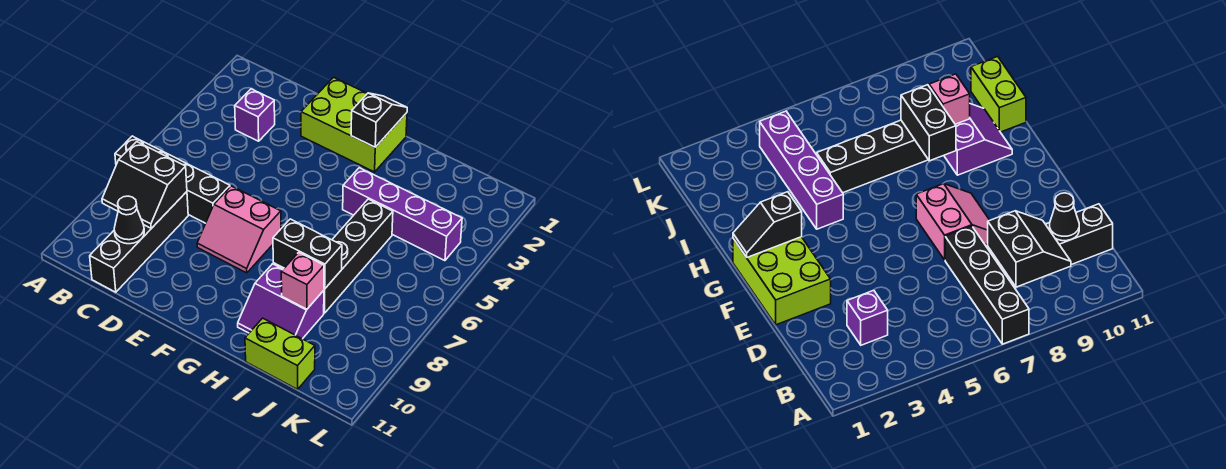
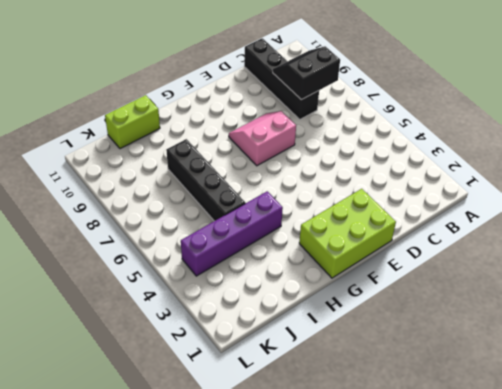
none -> black 1x4 brick [115,136,230,223]
none -> purple 1x1 brick [235,89,275,141]
none -> purple 2x2 slope [238,264,324,339]

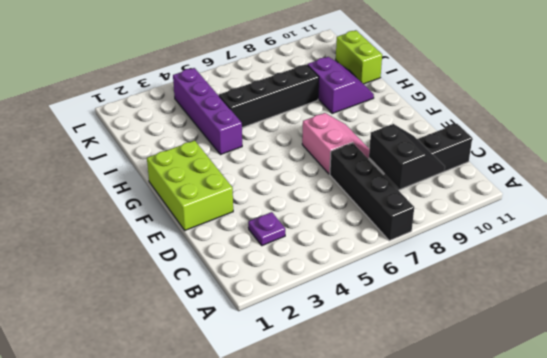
purple 1x1 plate [248,212,285,246] -> purple 1x1 brick [235,89,275,141]
none -> black 1x1 cone [114,196,144,244]
none -> black 1x2 slope [351,93,407,147]
none -> black 1x2 brick [273,219,342,289]

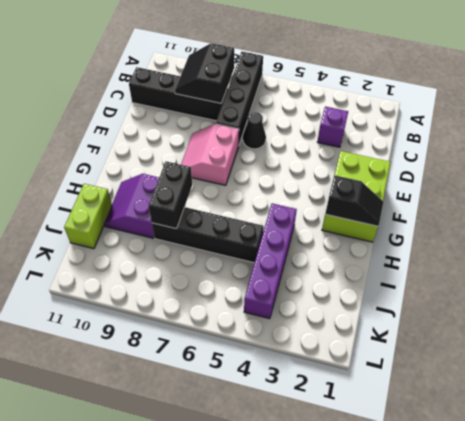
black 1x1 cone [243,112,266,149] -> black 1x1 cone moved to [114,196,144,244]
none -> pink 1x1 brick [281,252,324,309]

